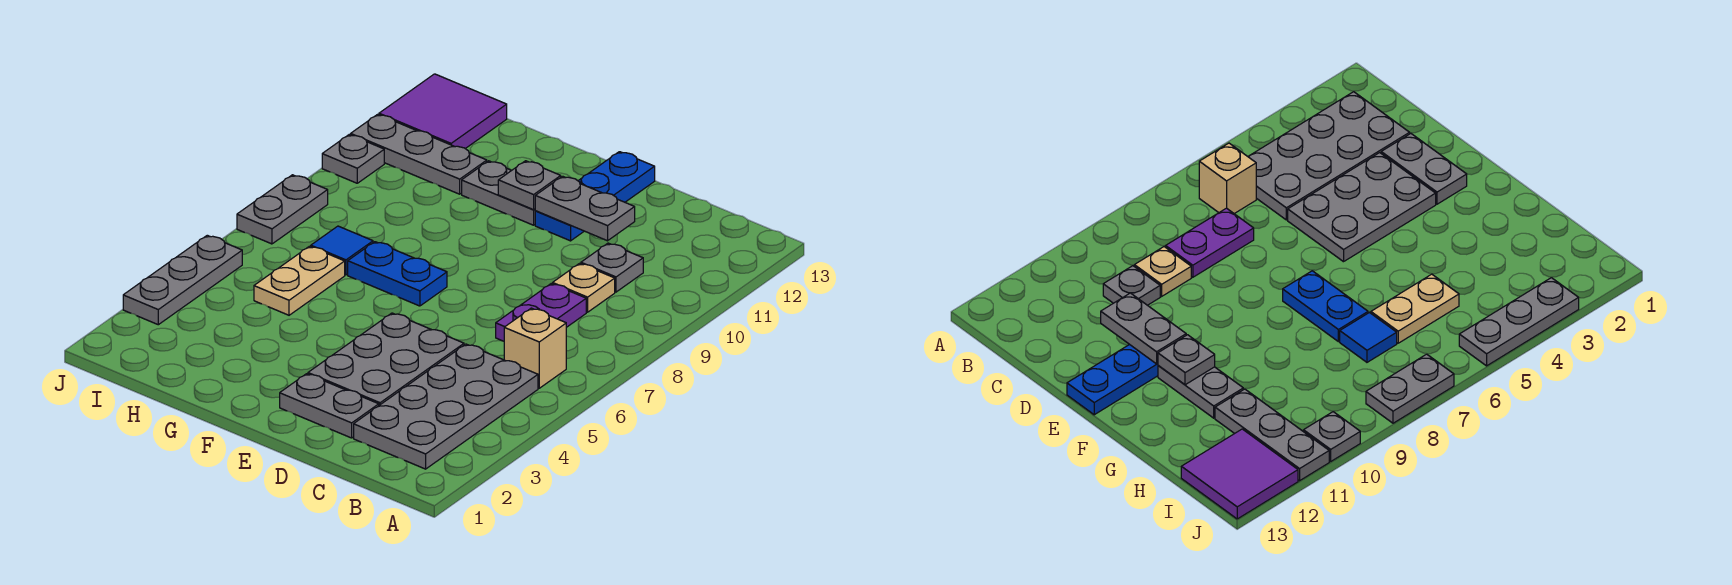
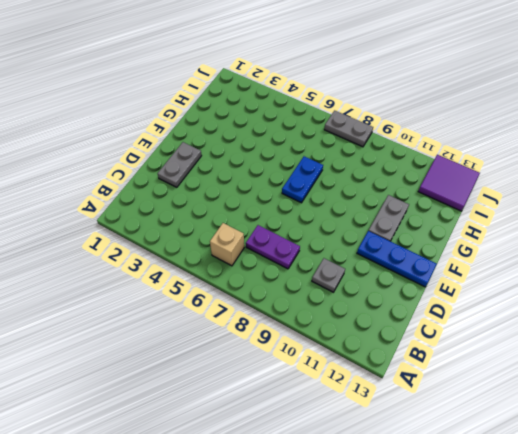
none -> grey 2x4 plate [354,344,538,469]
none -> tan 1x1 plate [553,263,615,312]
none -> grey 2x3 plate [308,313,464,405]

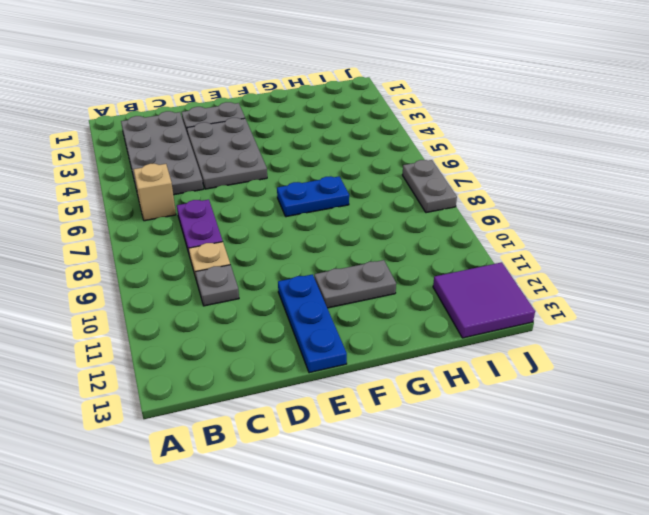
none -> tan 1x2 plate [254,246,345,315]
none -> blue 1x1 tile [311,226,373,275]
none -> grey 1x3 plate [351,114,487,194]

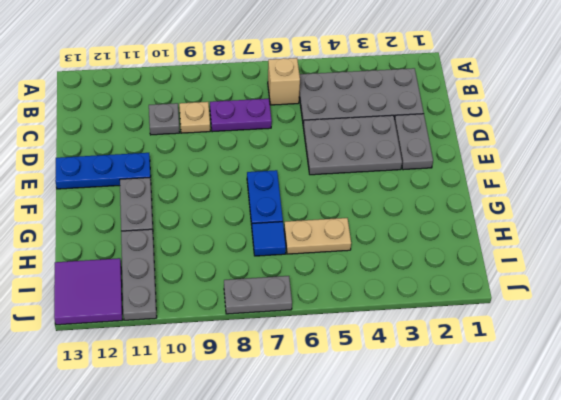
none -> grey 1x3 plate [123,235,242,325]
none -> grey 1x1 plate [322,134,384,183]
none -> grey 1x2 plate [535,176,635,241]

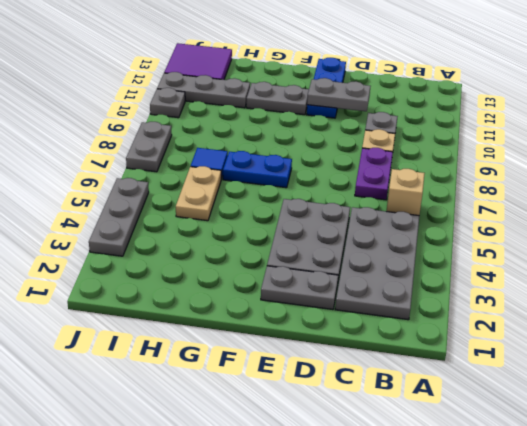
none -> grey 1x1 plate [498,161,561,210]

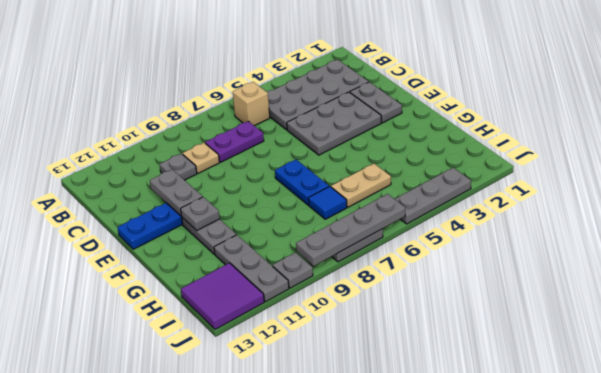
grey 1x4 plate [296,194,405,266] -> none

